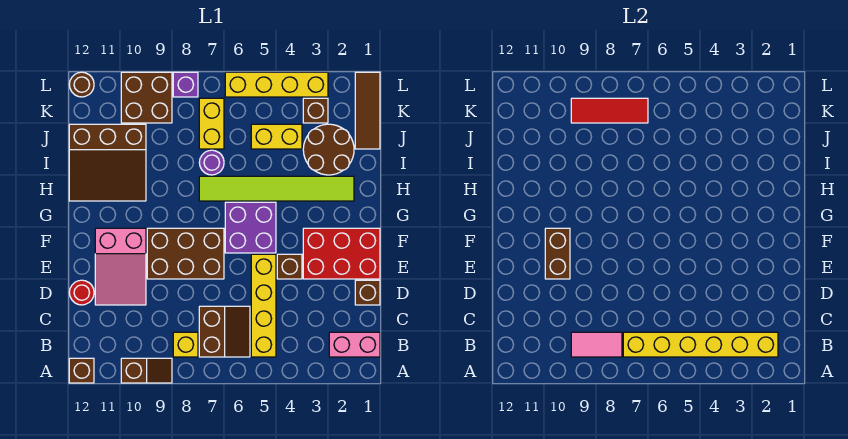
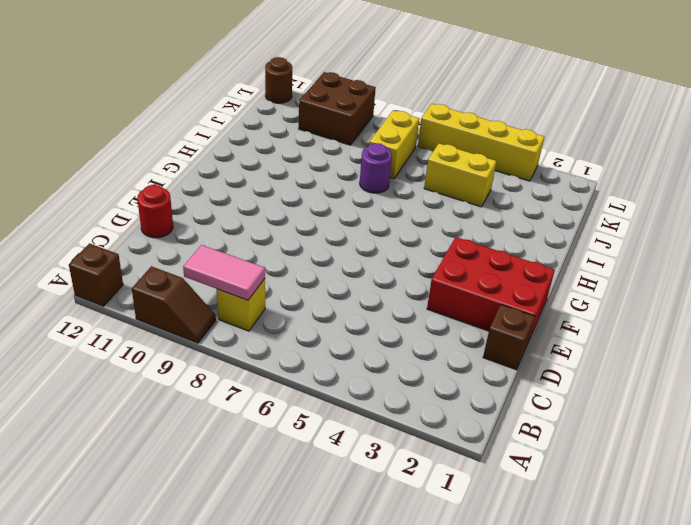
none -> pink 1x2 brick [329,332,380,357]
none -> yellow 1x4 brick [251,254,276,357]
none -> brown 2x2 slope [199,306,250,357]

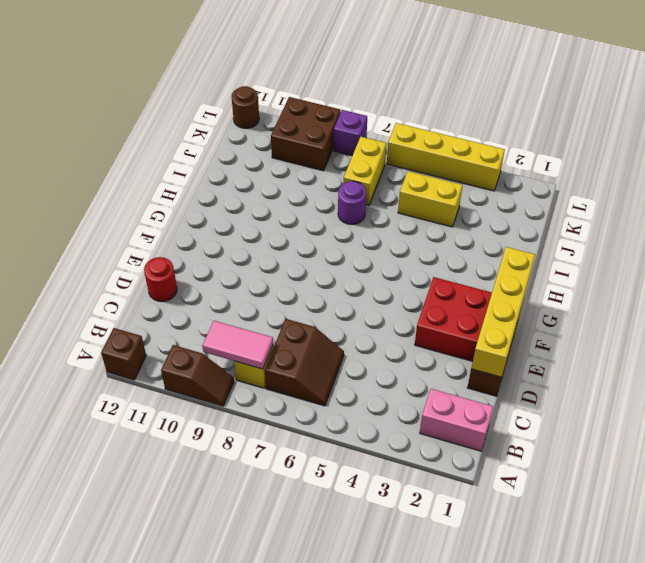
yellow 1x4 brick [471,247,535,377] -> yellow 1x4 brick moved to [251,254,276,357]
none -> pink 2x3 slope [95,228,146,305]
none -> brown 1x1 brick [277,254,302,279]
none -> brown 2x3 brick [147,228,224,279]

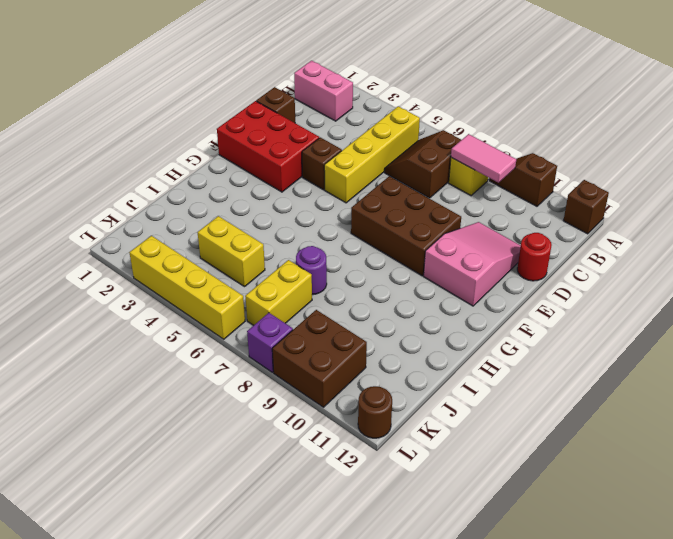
none -> purple 2x2 brick [225,202,276,253]
none -> lime 1x6 tile [199,176,354,201]
none -> brown 3x3 slope [69,124,146,201]

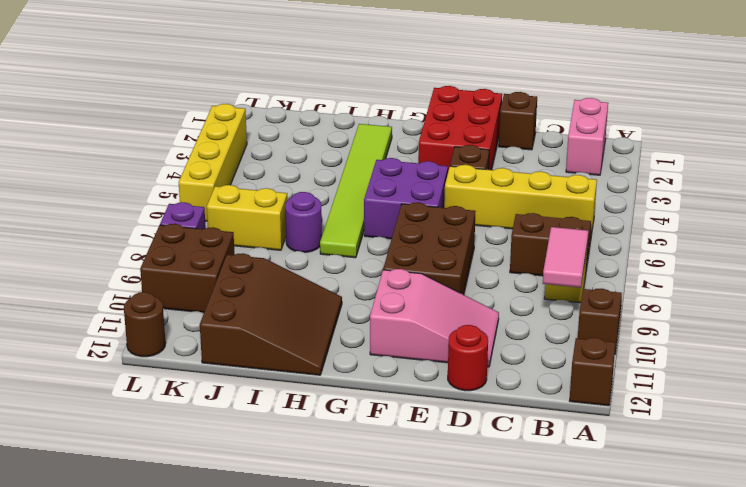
none -> brown 2x2 round brick [303,124,354,175]
none -> brown 1x3 tile [355,72,380,149]
none -> yellow 1x2 brick [251,124,302,149]

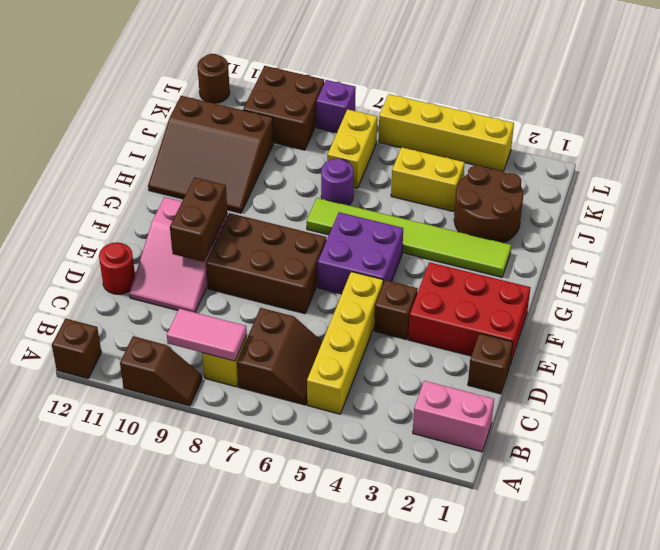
none -> brown 1x3 tile [355,72,380,149]
none -> brown 1x1 brick [303,98,328,123]
none -> yellow 1x6 brick [623,332,778,357]

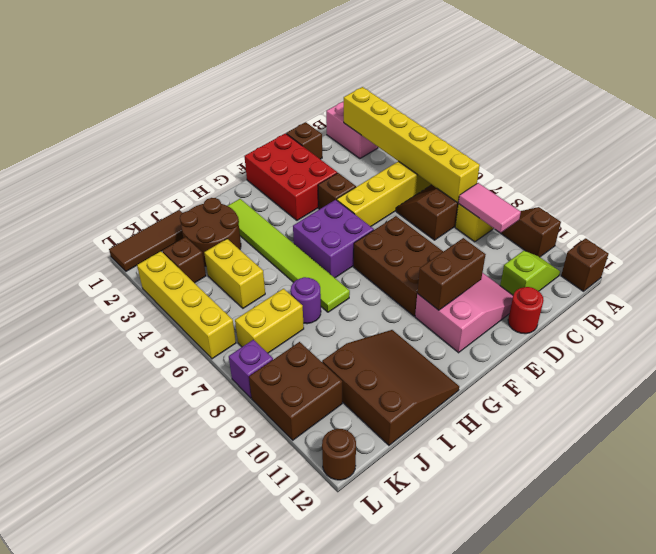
lime 1x2 slope [500,251,560,295] -> none
none -> red 1x3 tile [571,98,648,123]

